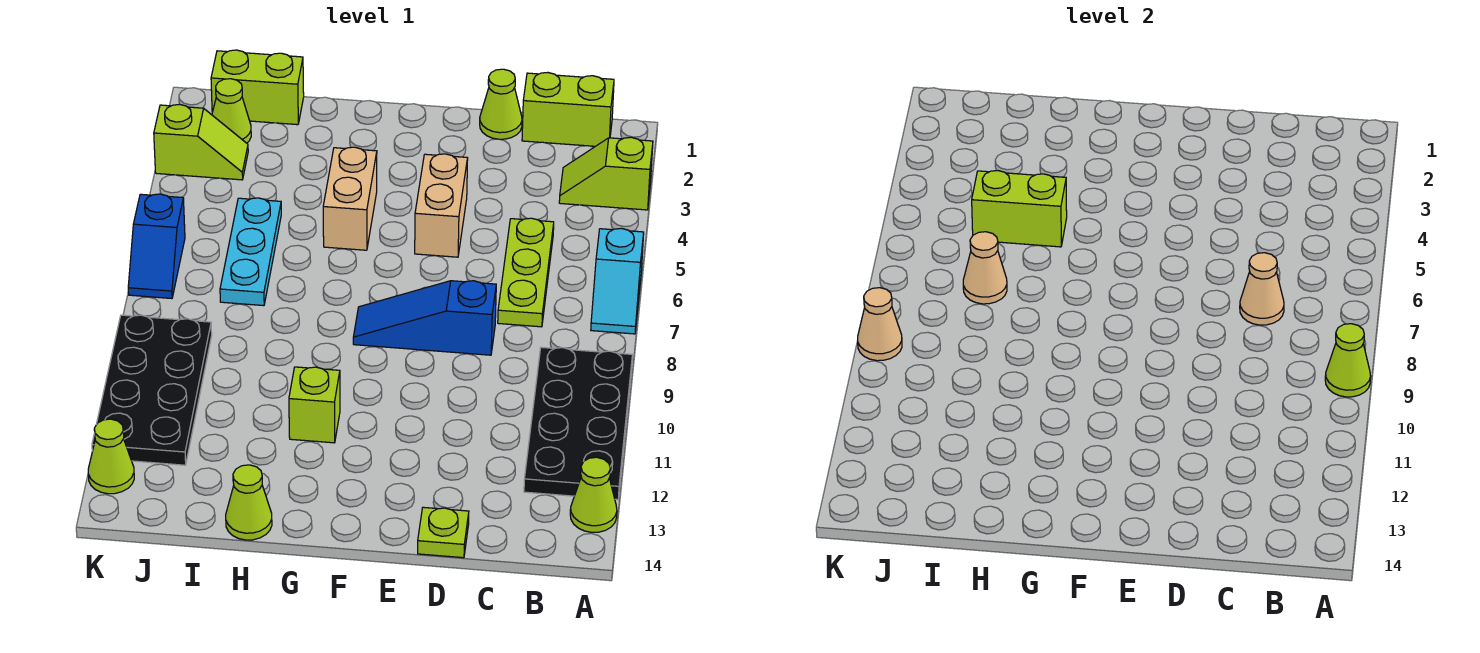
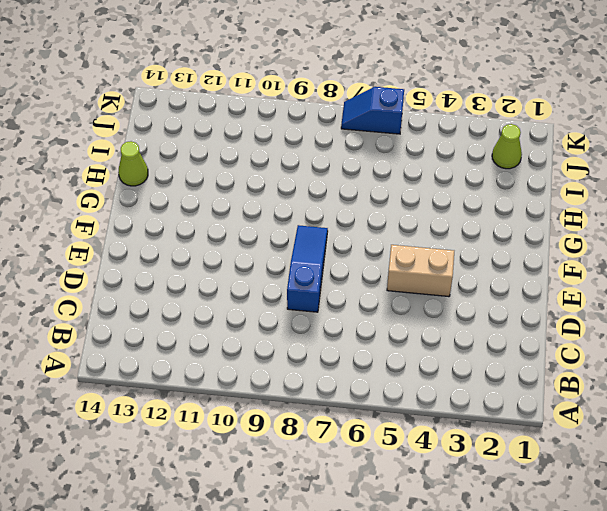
none -> lime 1x2 slope [559,137,653,210]
none -> cyan 1x2 slope [591,228,644,334]
none -> black 2x4 plate [524,347,632,500]

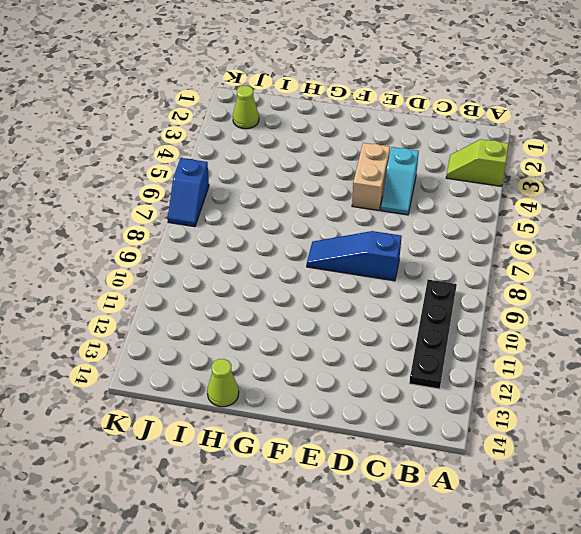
black 1x4 plate [409,280,457,389] -> black 2x4 plate [524,347,632,500]
cyan 1x2 slope [381,147,419,215] -> cyan 1x2 slope moved to [591,228,644,334]
none -> lime 1x1 cone [570,457,617,532]
none -> lime 1x2 brick [522,72,614,146]
none -> lime 1x3 plate [498,218,554,327]

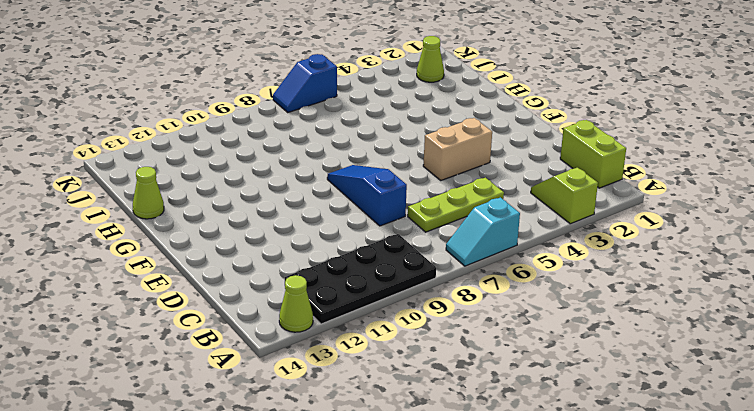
none -> lime 1x1 cone [480,69,522,139]
none -> lime 1x1 plate [418,507,469,558]
none -> tan 1x2 brick [323,147,377,250]

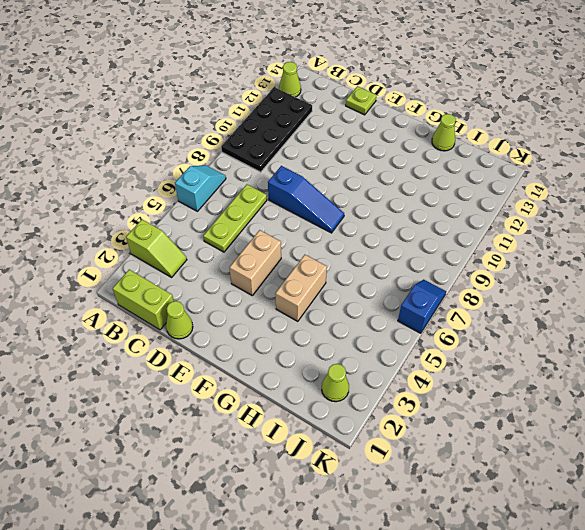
none -> lime 1x1 brick [289,367,340,443]
none -> lime 1x2 brick [211,50,304,125]
none -> cyan 1x3 plate [220,198,281,306]

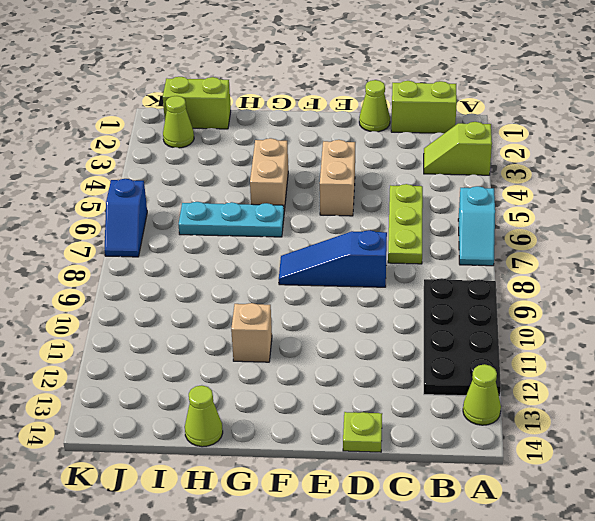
cyan 1x3 plate [178,202,284,237] -> cyan 1x3 plate turned to [220,198,281,306]
tan 1x1 brick [231,303,272,362] -> lime 1x1 brick [289,367,340,443]
none -> lime 1x2 slope [154,104,248,180]
none -> black 2x4 plate [92,315,212,465]
none -> lime 1x1 cone [88,419,134,494]

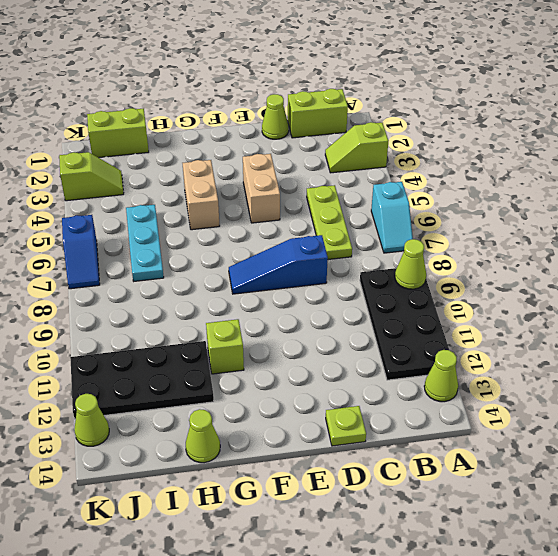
black 2x4 plate [70,341,214,419] -> black 2x4 plate turned to [92,315,212,465]
none -> lime 1x1 cone [212,79,251,143]
none -> tan 1x1 cone [1240,253,1284,325]
none -> lime 1x2 brick [972,171,1067,247]

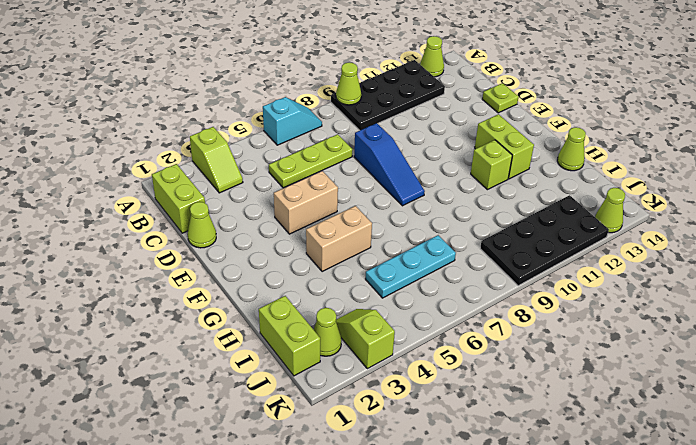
lime 1x2 brick [475,114,534,179] -> lime 1x2 brick moved to [972,171,1067,247]
none -> blue 1x2 slope [128,194,185,299]
none -> tan 1x1 cone [1240,253,1284,325]
none -> tan 1x1 cone [963,232,1007,304]

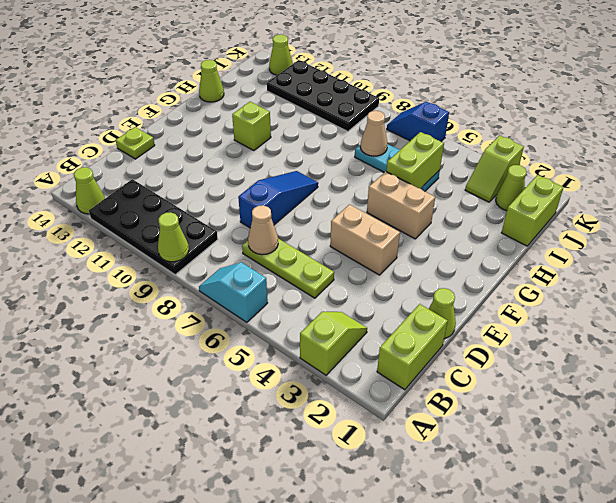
none -> tan 1x1 cone [858,288,902,361]

